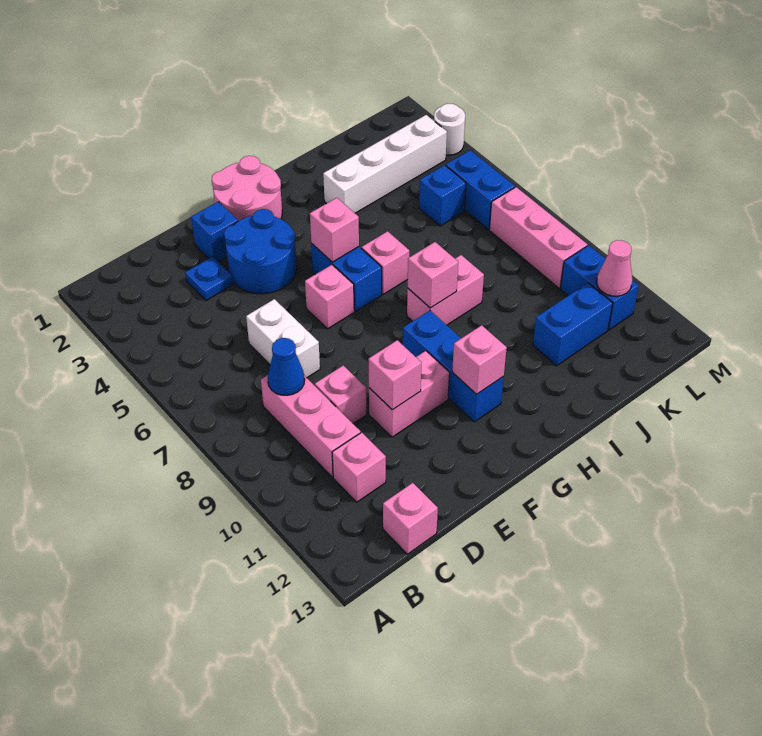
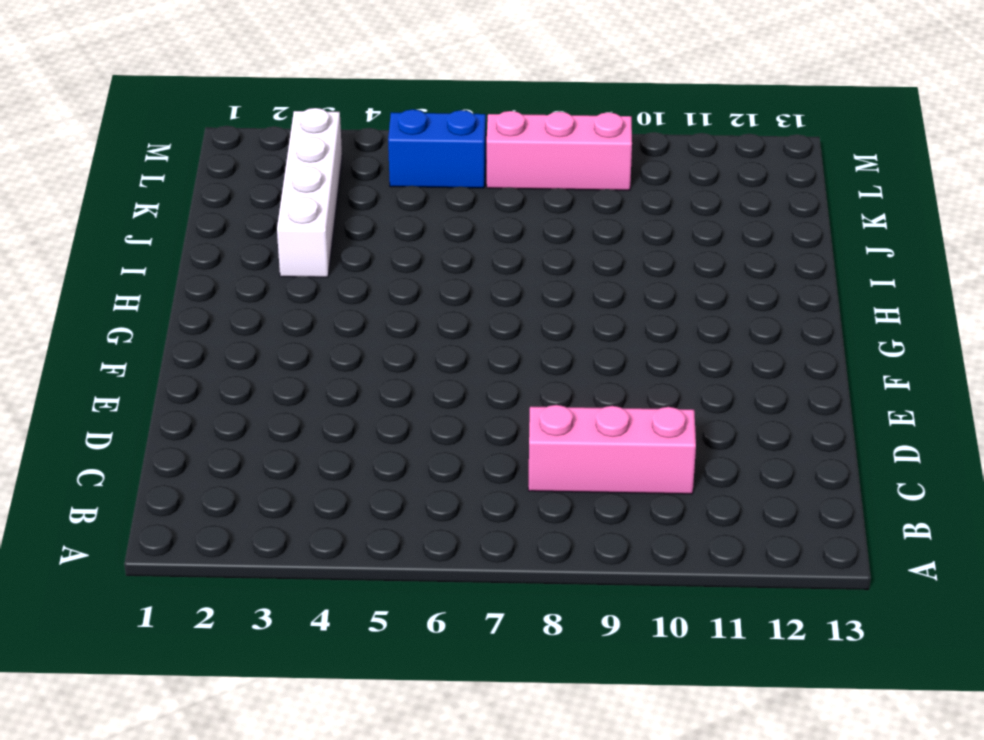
none -> pink 1x1 brick [332,432,386,502]
none -> pink 1x1 brick [383,483,438,554]
none -> blue 1x1 plate [185,257,233,300]

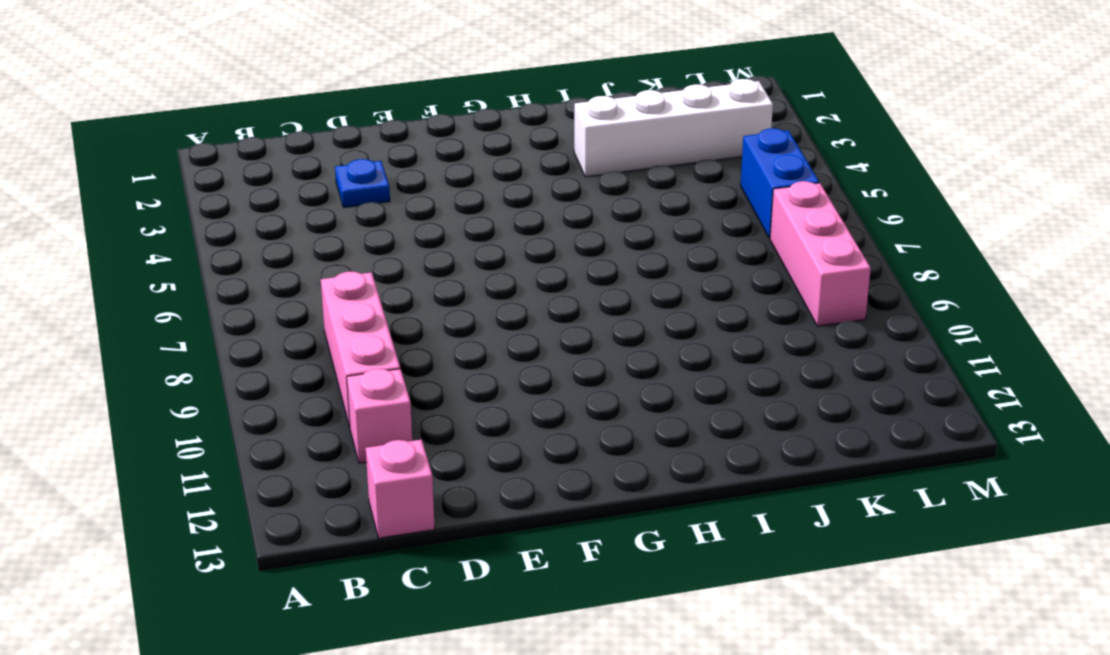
none -> white 1x2 brick [246,299,320,378]
none -> pink 1x1 brick [315,366,367,423]
none -> blue 1x1 brick [191,202,238,261]

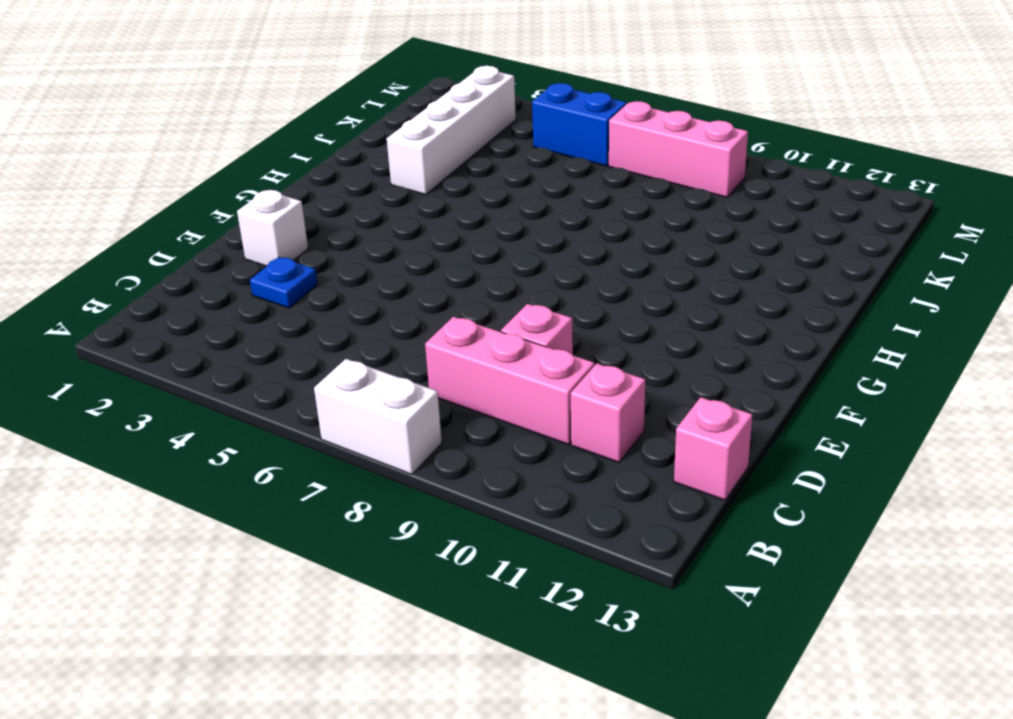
white 1x2 brick [314,359,442,475] -> white 1x2 brick moved to [246,299,320,378]
white 1x1 brick [237,190,308,266] -> blue 1x1 brick [191,202,238,261]
none -> blue 2x2 round brick [224,209,297,294]
none -> pink 1x2 brick [369,351,450,437]
none -> pink 2x2 round brick [212,156,282,221]

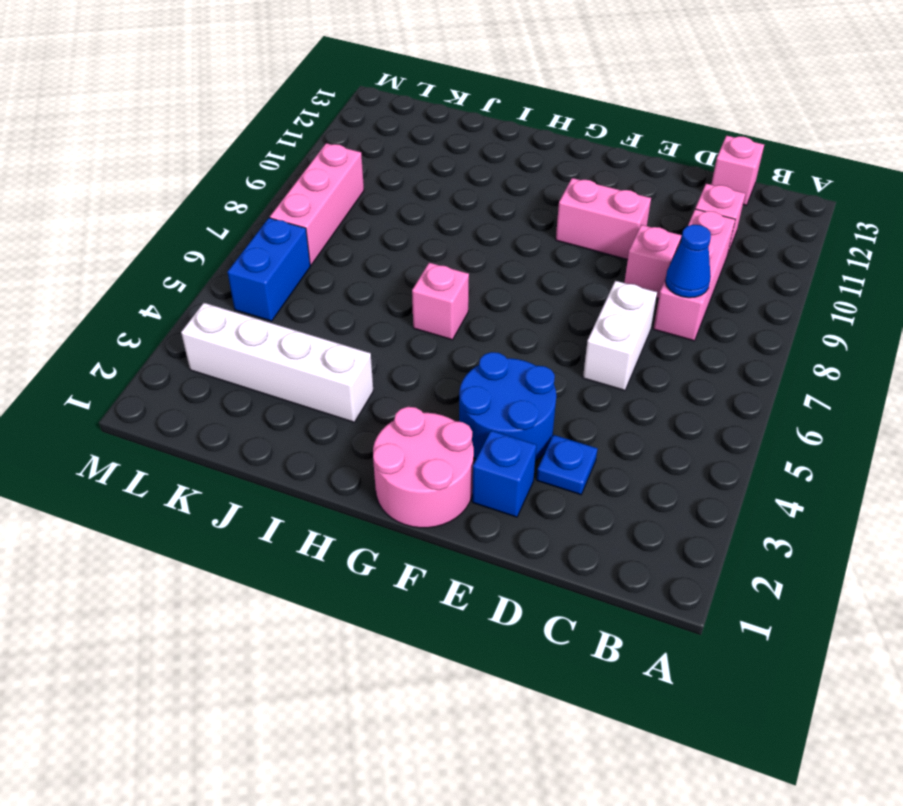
none -> pink 1x1 brick [305,265,354,329]
none -> blue 1x2 brick [311,244,382,311]
none -> blue 1x3 brick [403,311,504,422]

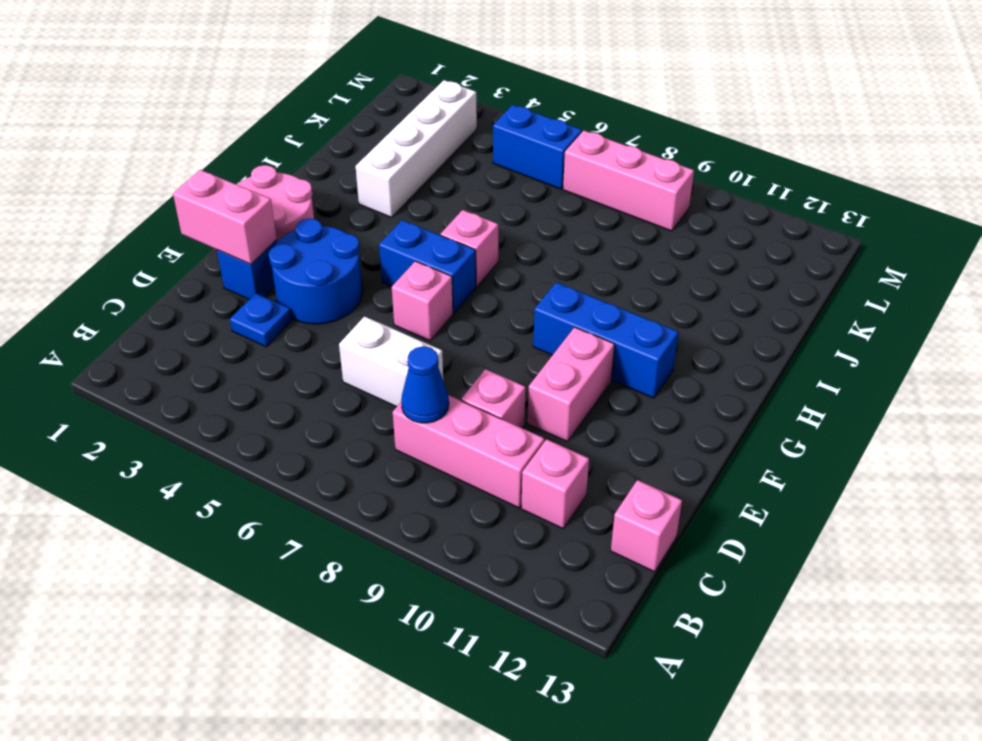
pink 1x2 brick [173,170,277,264] -> pink 1x2 brick turned to [407,255,484,325]
none -> blue 1x2 brick [533,283,613,366]
none -> blue 1x1 brick [419,165,466,226]
none -> blue 1x2 brick [560,245,639,330]

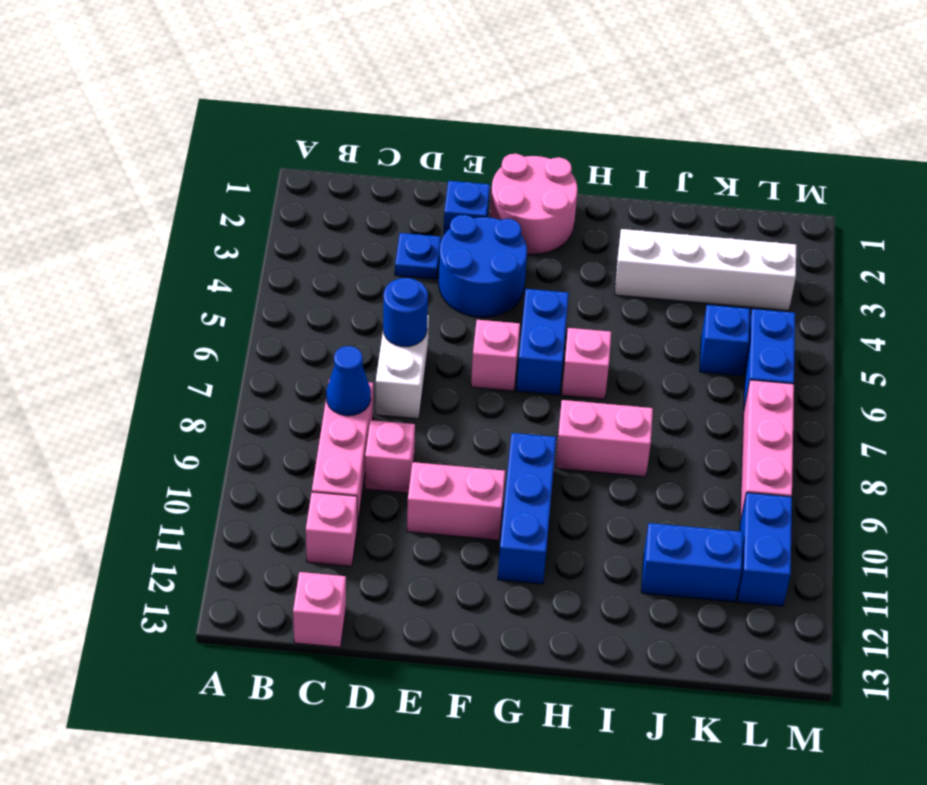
blue 1x1 round brick [383,278,428,347] -> none
none -> white 1x1 round brick [434,104,465,155]
none -> pink 1x1 brick [368,340,421,410]
none -> pink 1x1 brick [310,198,359,262]

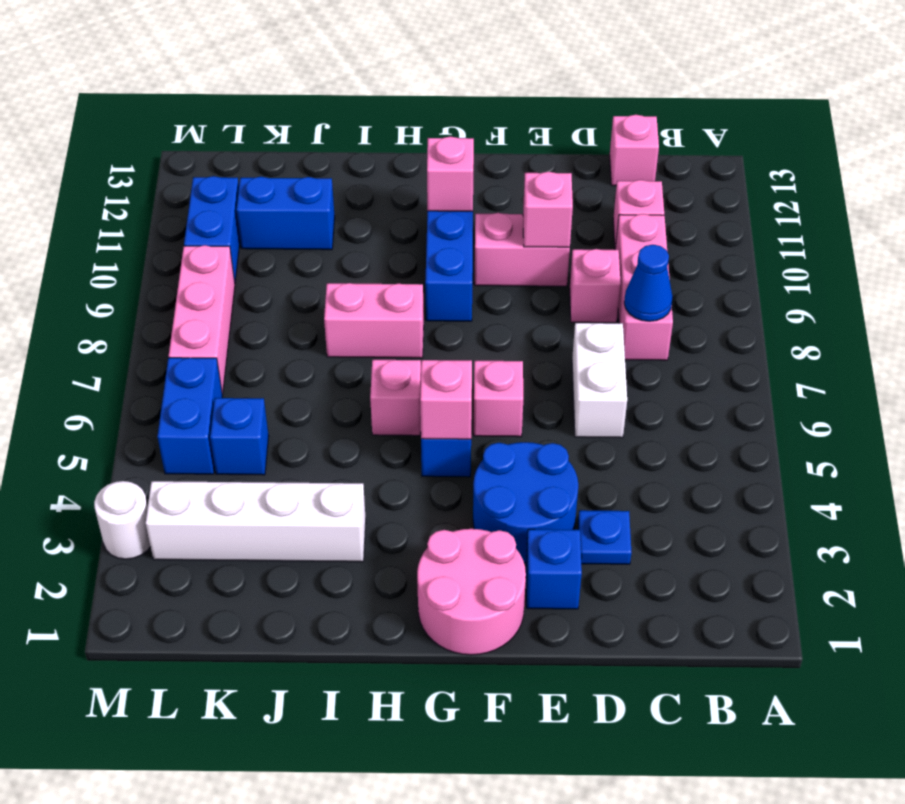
none -> pink 1x1 brick [408,242,458,308]
none -> pink 1x1 cone [597,240,632,296]

